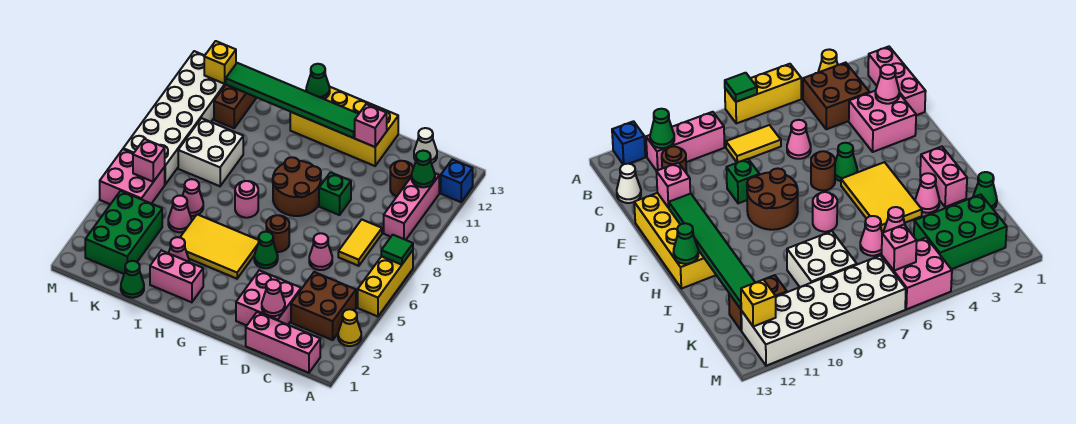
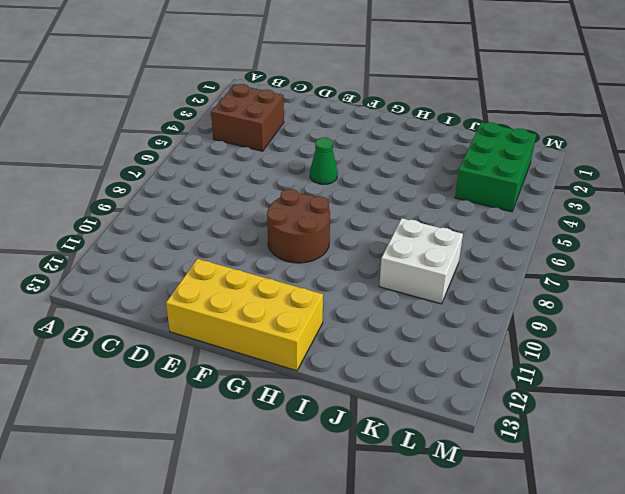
none -> yellow 1x1 cone [338,309,361,346]
none -> yellow 1x3 brick [358,250,413,316]
none -> blue 1x1 brick [441,159,473,202]
none -> pink 1x3 brick [246,312,320,373]

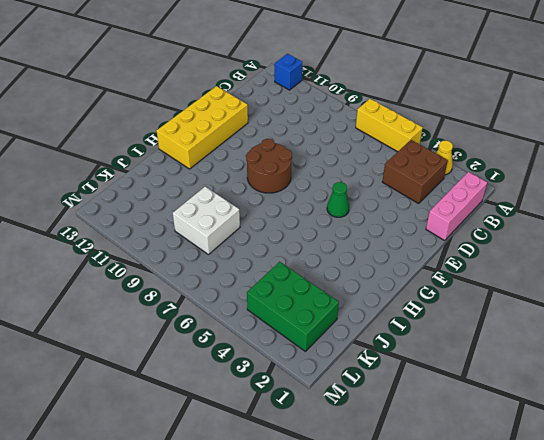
none -> pink 1x3 brick [384,174,439,240]
none -> yellow 1x2 tile [338,220,382,266]
none -> brown 1x1 round brick [390,161,413,197]
none -> white 1x1 cone [414,128,437,163]

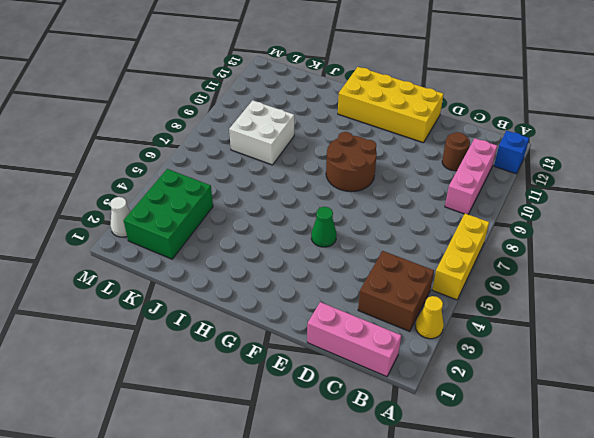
white 1x1 cone [110,197,130,237] -> white 1x1 cone moved to [414,128,437,163]
none -> yellow 1x2 tile [338,220,382,266]
none -> pink 2x2 brick [236,270,301,325]
none -> pink 1x1 cone [309,233,332,270]
none -> green 1x1 brick [319,172,351,215]

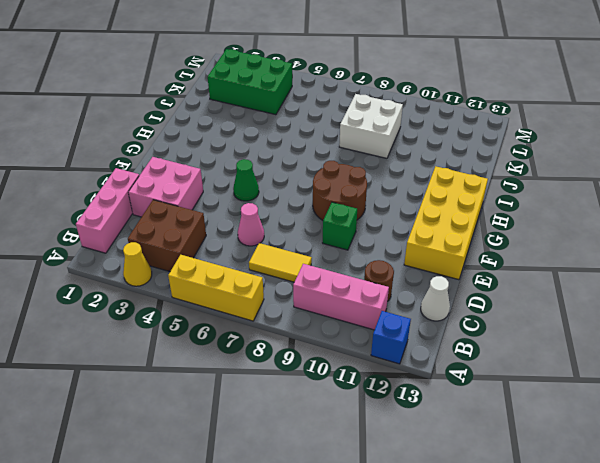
none -> brown 1x1 round brick [266,215,289,252]
none -> yellow 2x3 tile [180,214,259,279]
none -> pink 1x2 brick [150,251,203,302]
none -> pink 1x1 round brick [235,181,258,218]

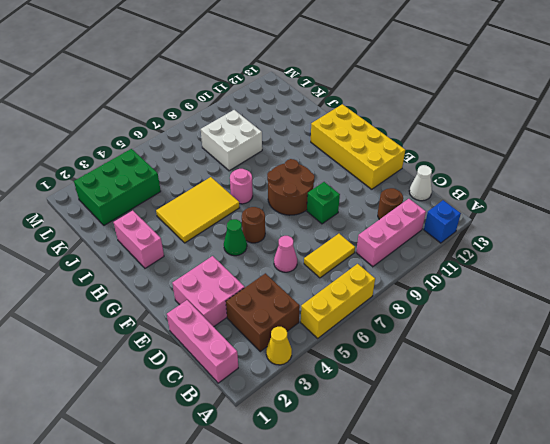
yellow 2x3 tile [156,177,240,243] -> yellow 2x3 tile turned to [180,214,259,279]
none -> pink 1x1 cone [169,237,189,262]
none -> green 1x1 cone [121,261,144,298]
none -> pink 1x1 cone [168,196,192,232]
none -> pink 1x1 cone [183,179,203,216]

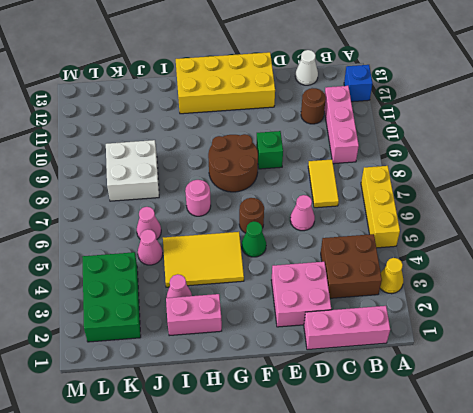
none -> green 1x1 cone [121,261,144,298]
none -> brown 1x2 brick [214,85,257,128]
none -> pink 2x2 brick [100,149,165,204]
none -> white 2x6 brick [123,51,226,184]

